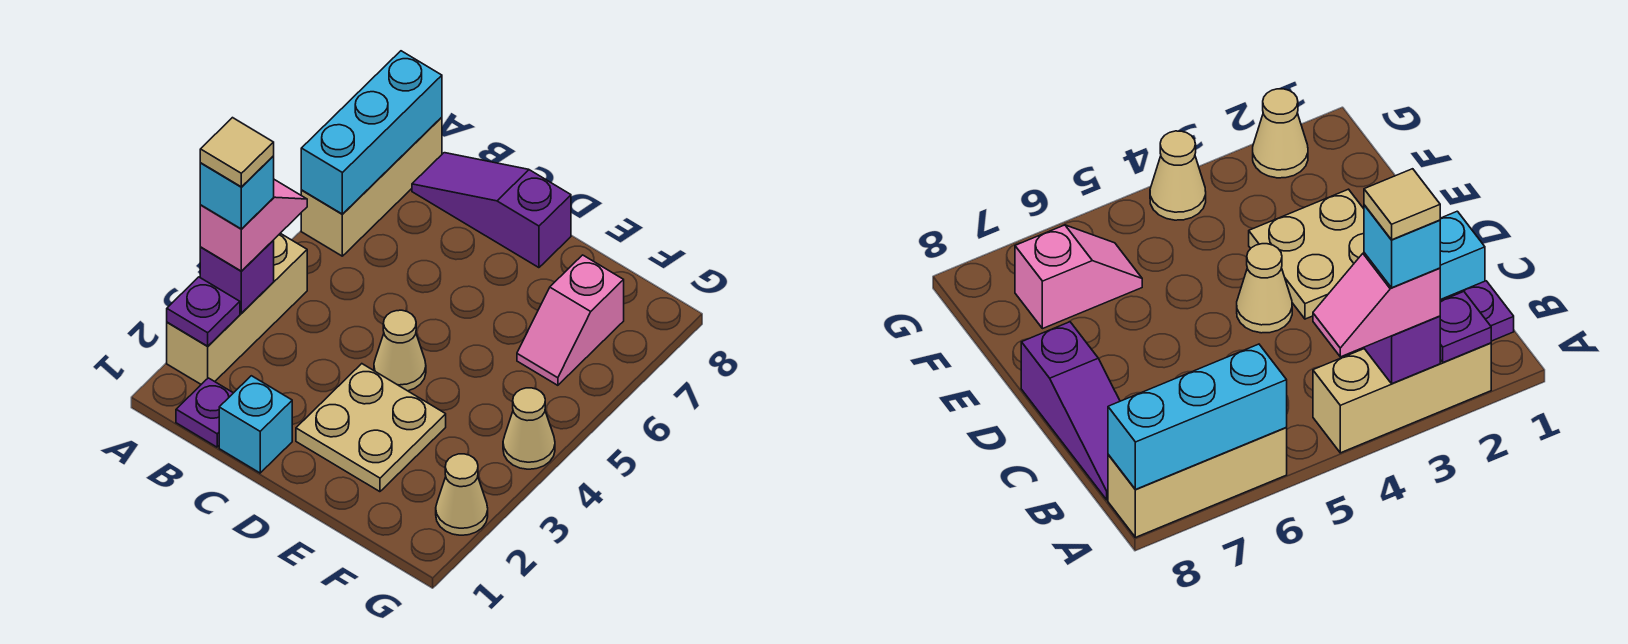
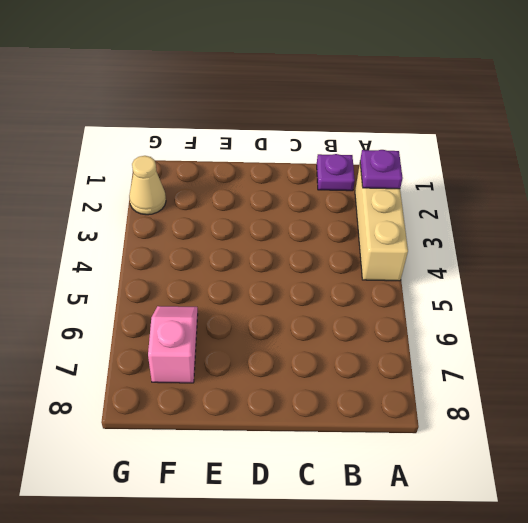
none -> tan 1x3 brick [301,117,442,256]
none -> purple 1x3 slope [412,153,571,268]
none -> cyan 1x1 brick [219,376,292,473]

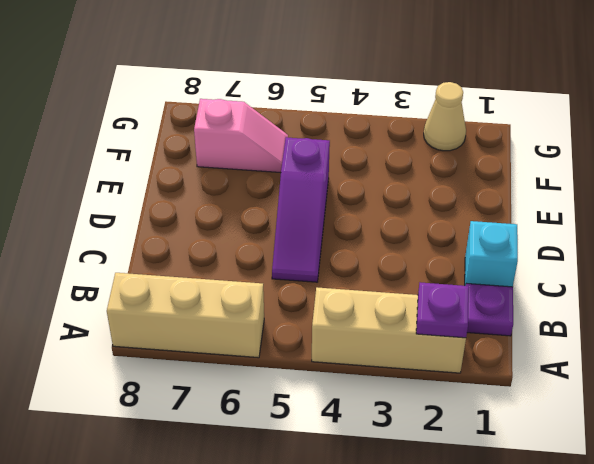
purple 1x3 slope [272,137,330,282] -> purple 1x3 slope moved to [412,153,571,268]
none -> tan 2x2 plate [296,364,446,492]
none -> tan 1x1 cone [374,310,426,391]
none -> tan 1x1 cone [503,388,555,469]

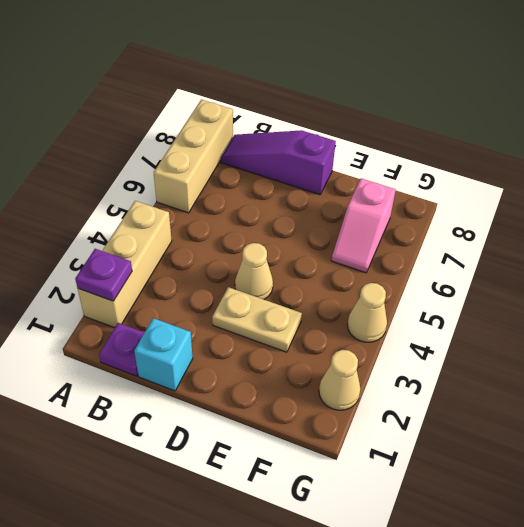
tan 1x2 plate [212,287,302,352] -> tan 2x2 plate [296,364,446,492]
none -> purple 1x1 brick [200,241,274,313]
none -> cyan 1x3 brick [301,51,442,214]
none -> pink 1x2 slope [200,180,307,271]

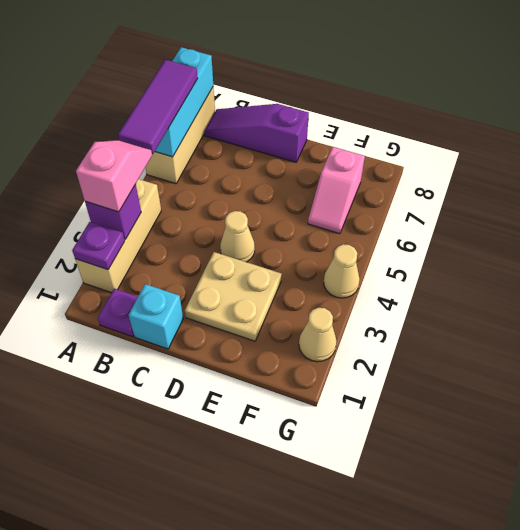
purple 1x3 tile [118,60,198,154] -> none
none -> cyan 1x1 brick [200,156,274,229]
none -> tan 1x1 tile [200,118,274,187]

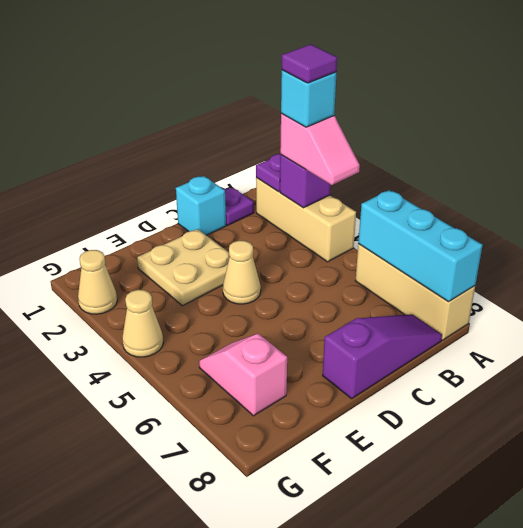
purple 1x1 tile [282,44,337,83] -> tan 1x1 tile [200,118,274,187]

